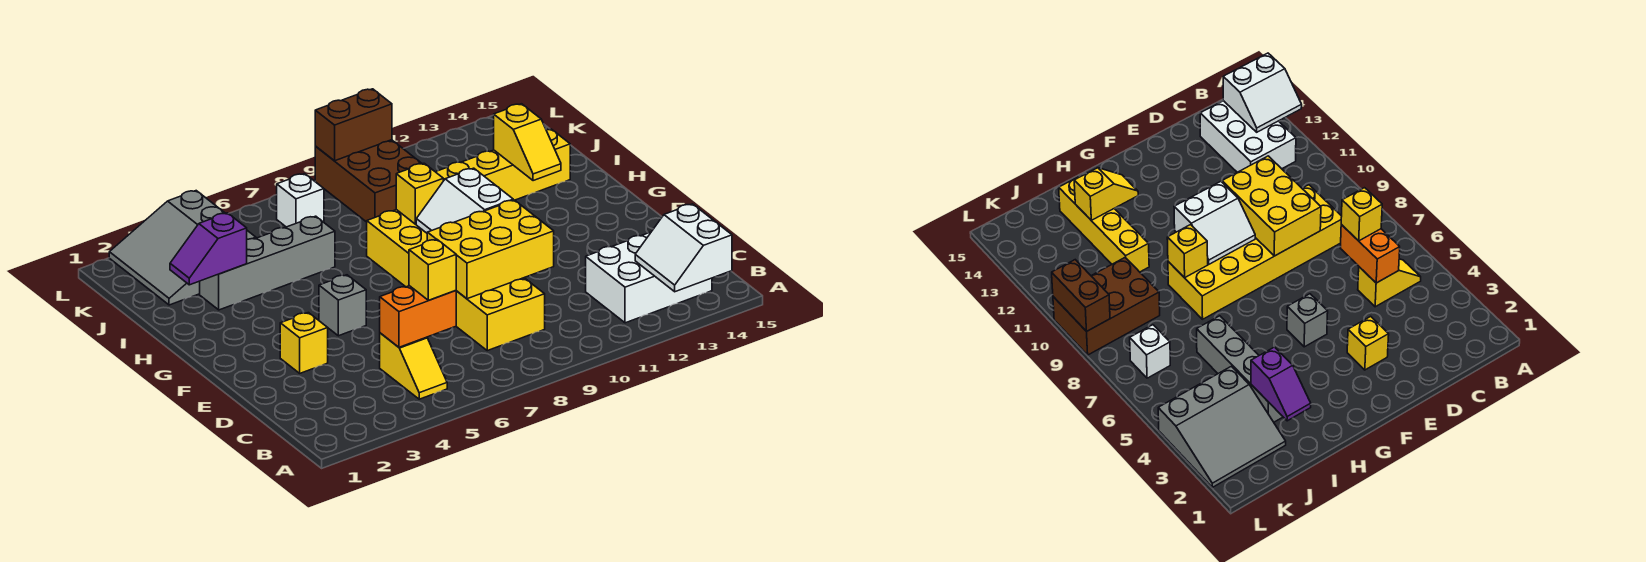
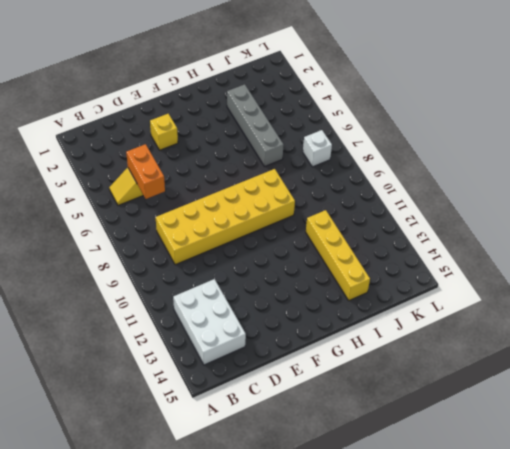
none -> grey 1x1 brick [319,275,366,336]
none -> grey 3x3 slope [109,191,256,305]
none -> brown 2x3 brick [315,140,422,222]

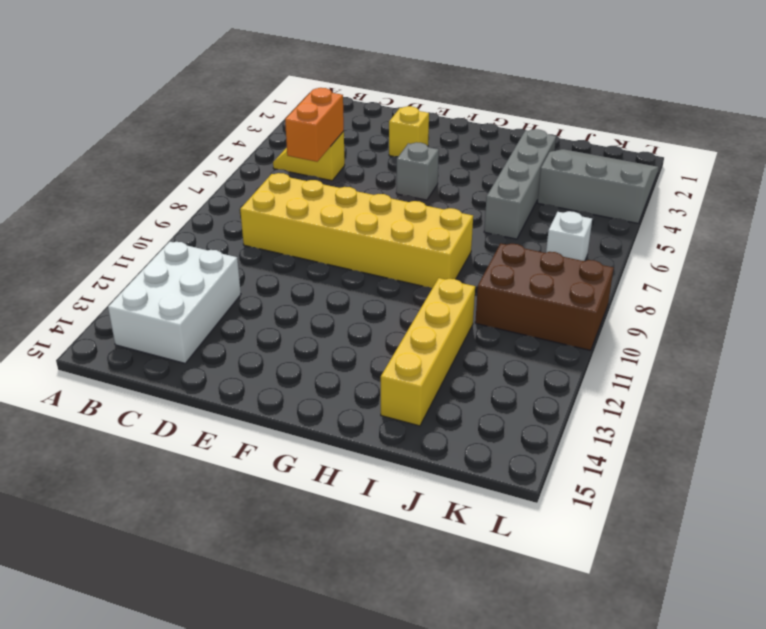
none -> white 2x2 slope [635,204,732,292]
none -> yellow 2x3 brick [427,200,554,299]
none -> white 2x2 slope [416,168,513,233]

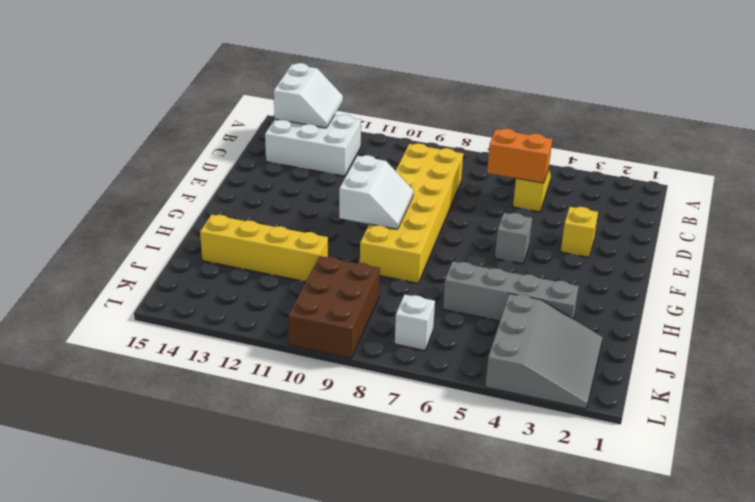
none -> yellow 2x3 brick [427,200,554,299]
none -> yellow 1x1 brick [396,163,443,224]
none -> yellow 1x2 slope [494,104,561,181]

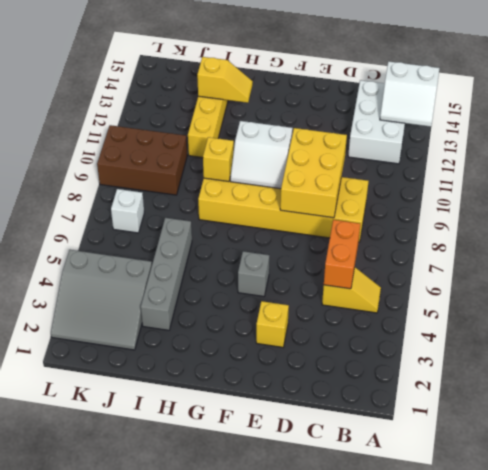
none -> purple 1x2 slope [170,213,247,285]
none -> brown 1x2 brick [315,89,392,161]
none -> yellow 1x1 brick [409,239,456,300]

